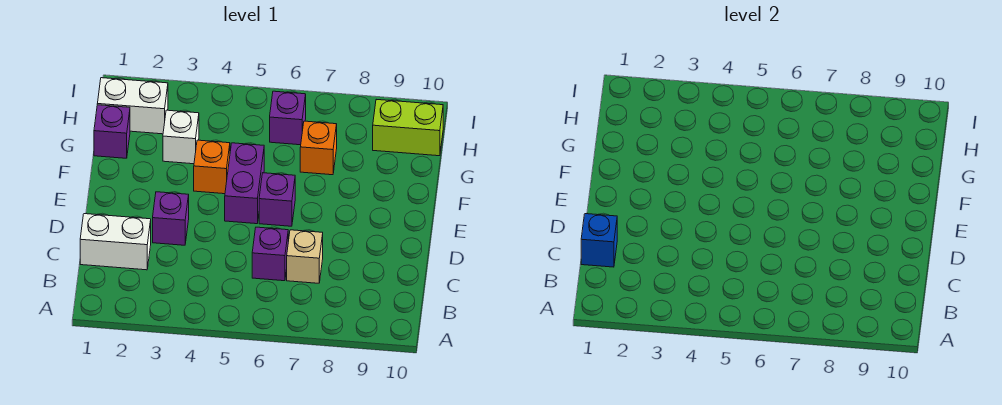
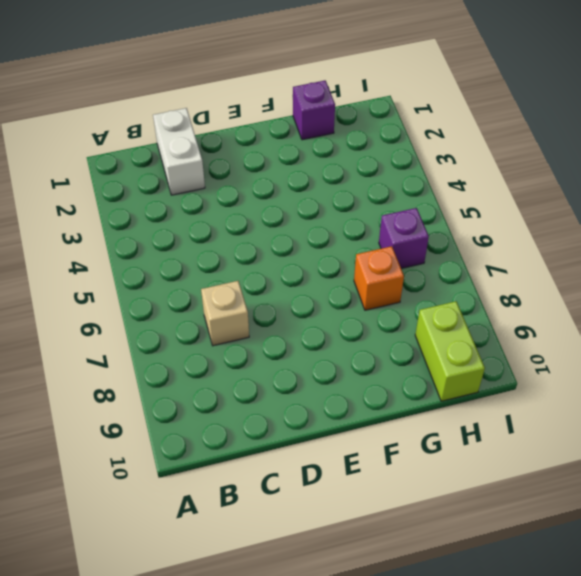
none -> purple 1x1 brick [252,227,288,281]
none -> purple 1x1 brick [153,192,189,245]
none -> purple 1x2 brick [225,143,264,224]

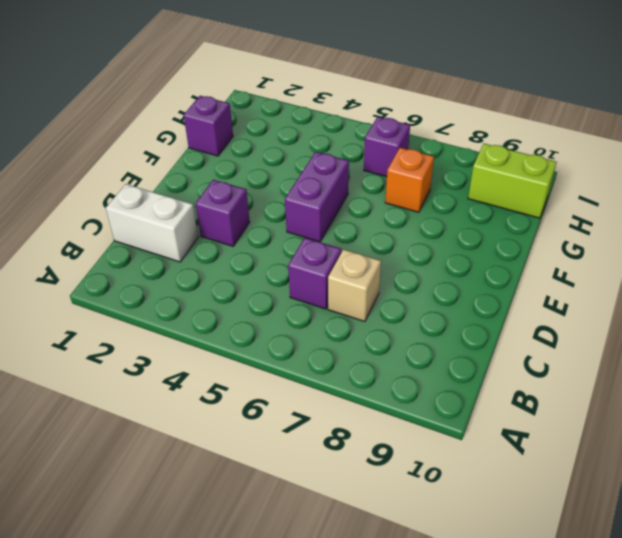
none -> purple 1x1 brick [259,173,295,226]
none -> orange 1x1 brick [194,140,230,194]
none -> white 1x1 brick [163,110,199,164]

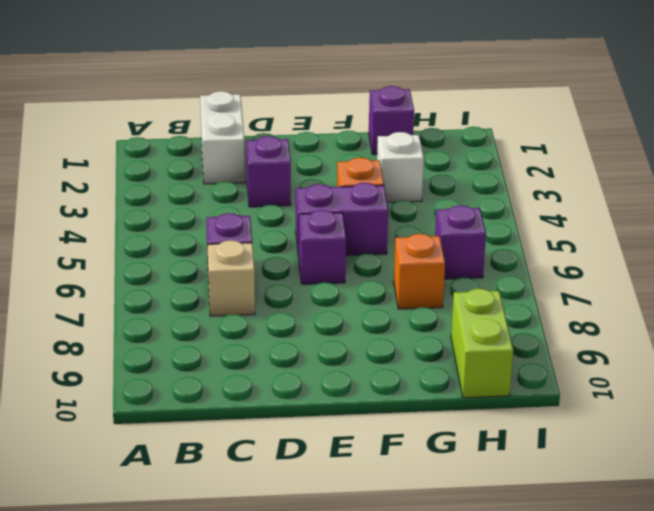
none -> white 1x2 brick [97,78,168,134]
none -> blue 1x1 brick [581,214,617,267]

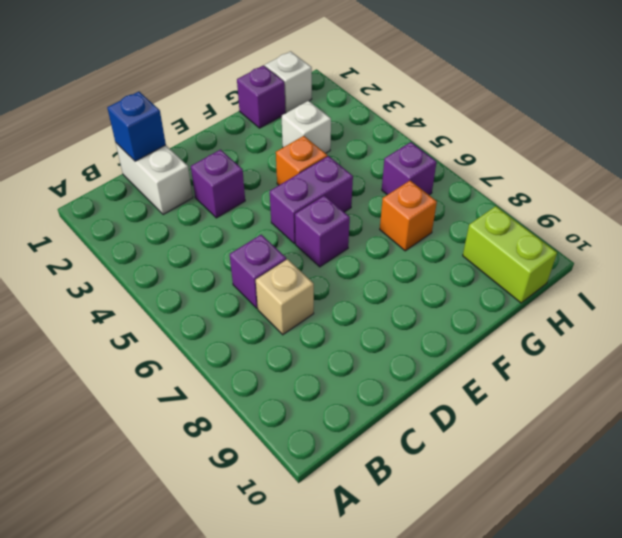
white 1x1 brick [265,51,312,113] -> white 1x2 brick [97,78,168,134]

